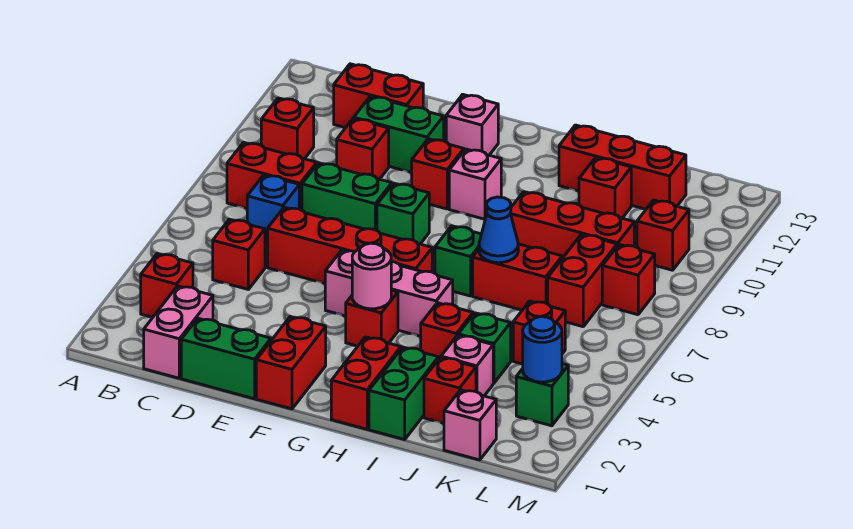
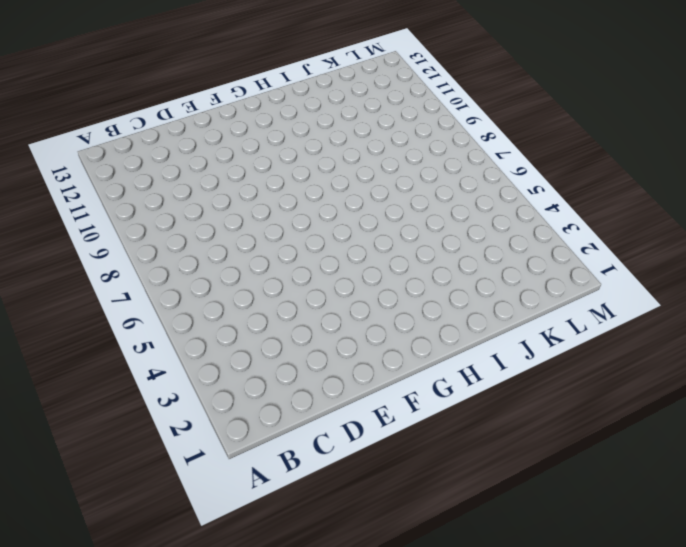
none -> red 1x1 brick [141,253,193,317]
none -> red 1x2 brick [227,142,317,210]
none -> red 1x1 brick [261,98,314,159]
none -> pink 1x2 brick [144,286,213,378]

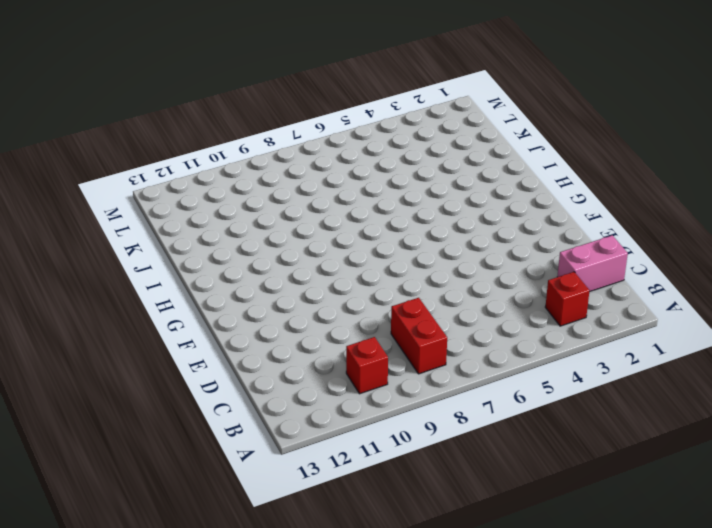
none -> red 1x1 brick [213,219,265,289]
none -> blue 1x1 brick [247,175,299,241]
none -> red 1x2 brick [334,64,423,127]
none -> green 1x2 brick [181,318,271,399]

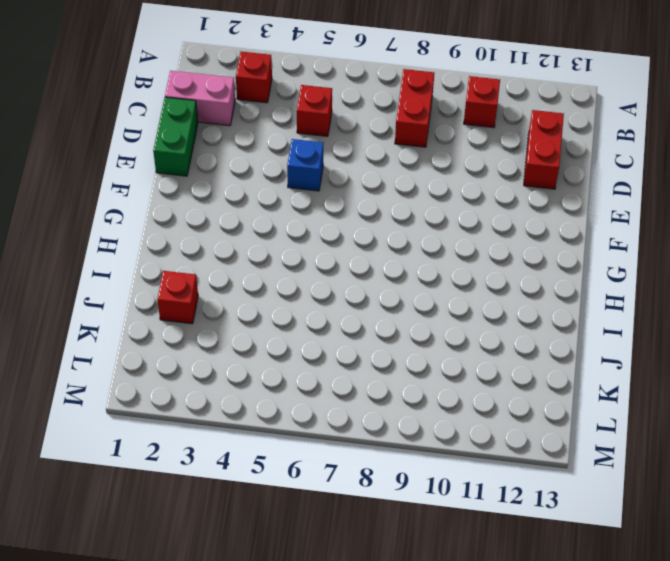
blue 1x1 brick [287,139,323,191] -> blue 1x1 brick moved to [247,175,299,241]
none -> red 1x4 brick [268,207,432,283]
none -> green 1x2 brick [302,163,392,231]
none -> red 1x1 brick [337,118,389,179]
none -> green 1x2 brick [354,96,444,173]

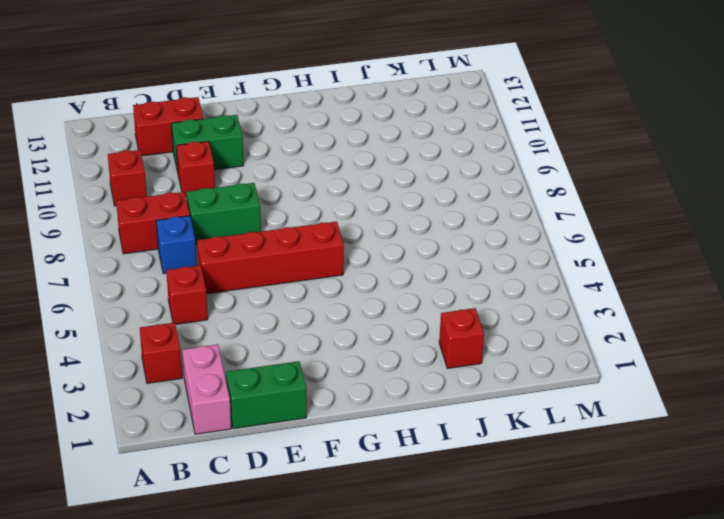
none -> red 1x2 brick [256,316,326,409]
none -> pink 1x3 brick [325,250,453,336]
none -> green 1x1 brick [377,183,430,244]
none -> red 1x1 brick [412,139,464,209]

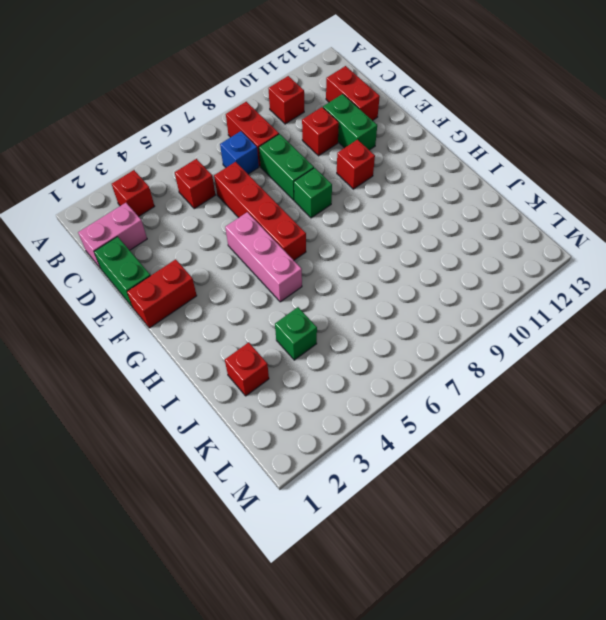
none -> pink 1x1 brick [446,95,498,155]
none -> red 1x1 brick [346,290,398,346]
none -> pink 1x1 brick [449,149,501,219]
none -> red 1x2 brick [331,337,401,429]

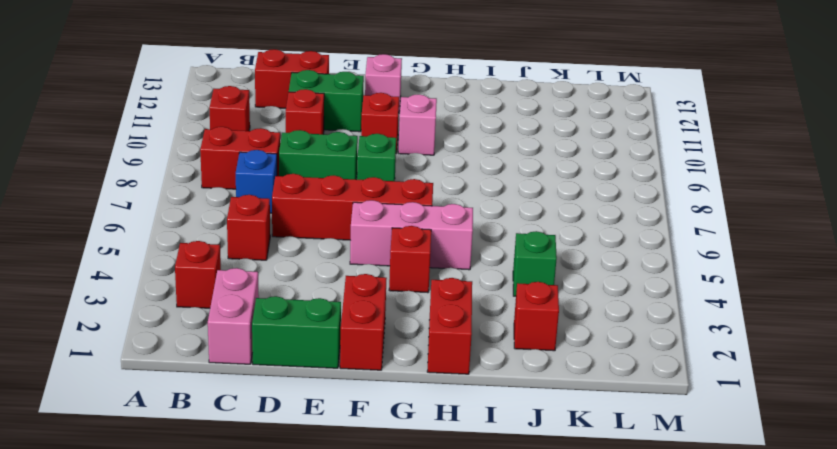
none -> green 1x1 brick [435,226,481,296]
none -> green 1x2 brick [369,347,438,440]
none -> red 1x1 brick [421,303,473,359]
none -> red 1x2 brick [473,244,562,310]

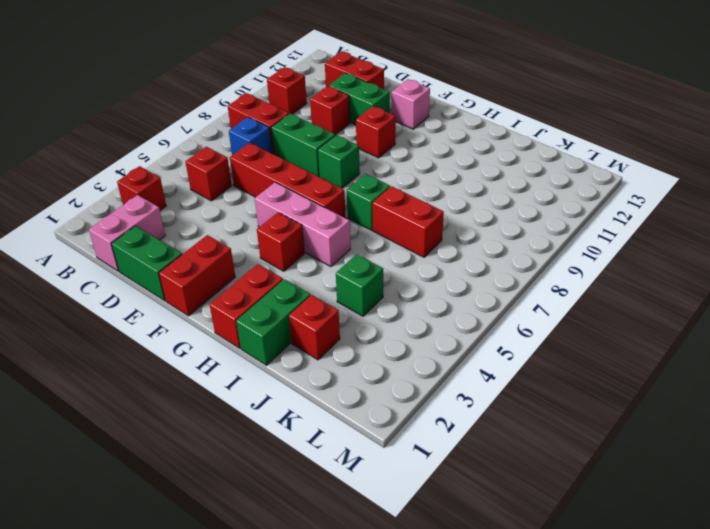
none -> pink 1x1 brick [449,149,501,219]
none -> red 1x1 brick [421,303,473,359]
none -> red 1x3 brick [510,192,634,258]
none -> red 1x3 brick [559,125,686,209]

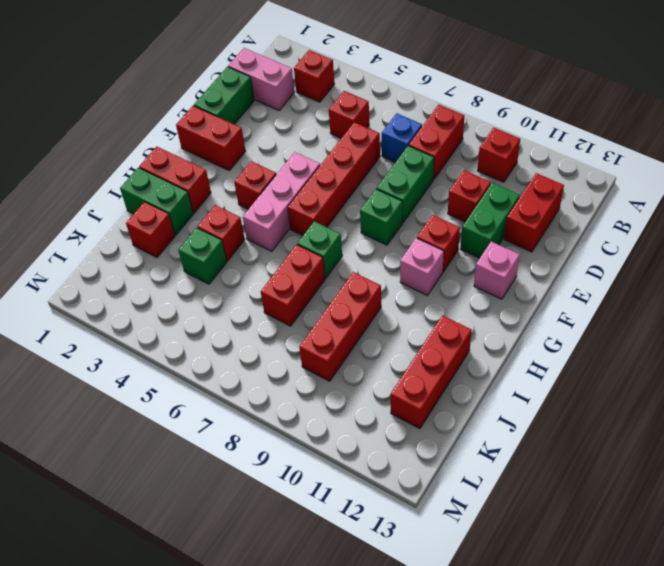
none -> pink 1x1 brick [441,335,493,396]
none -> red 1x1 brick [579,158,631,218]
none -> pink 1x1 brick [444,390,496,460]
none -> red 1x1 brick [513,301,565,364]

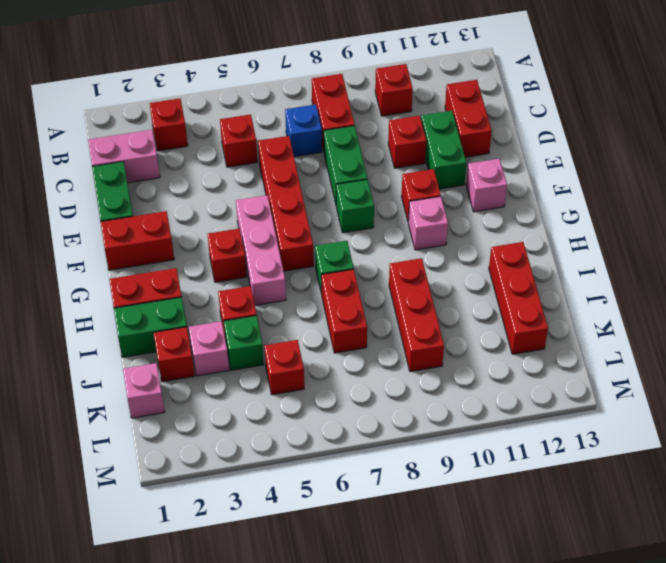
none -> red 1x1 brick [579,158,631,218]
none -> red 1x2 brick [548,234,617,327]
none -> green 1x1 brick [516,364,568,426]
none -> red 1x1 brick [602,245,655,315]

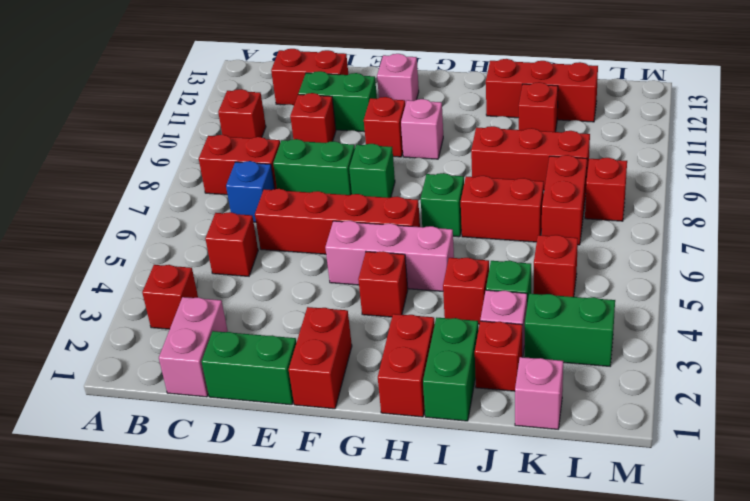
green 1x2 brick [525,294,615,366] -> green 1x1 brick [516,364,568,426]
none -> red 1x1 brick [637,200,689,270]
none -> pink 1x1 round brick [352,243,391,309]
none -> blue 1x1 cone [479,197,518,263]
none -> blue 1x1 round brick [523,317,562,382]

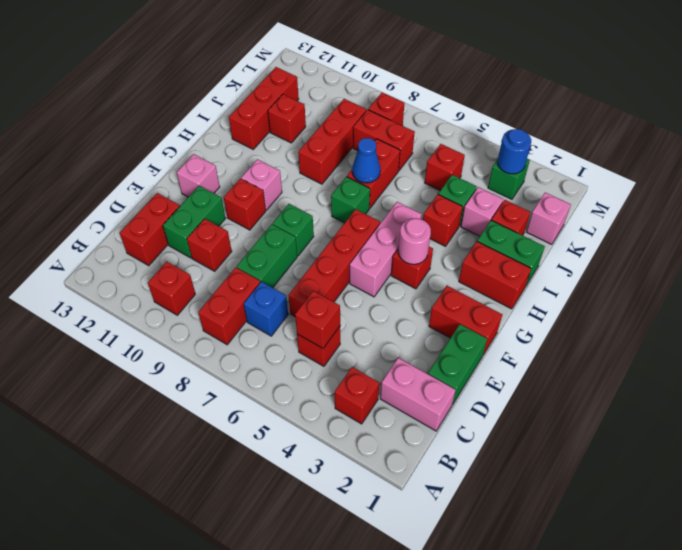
red 1x1 brick [295,291,340,348] -> red 1x1 brick moved to [637,200,689,270]

